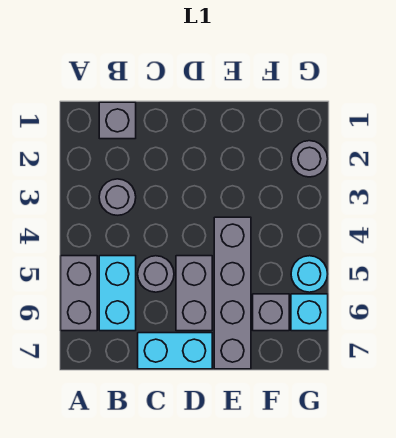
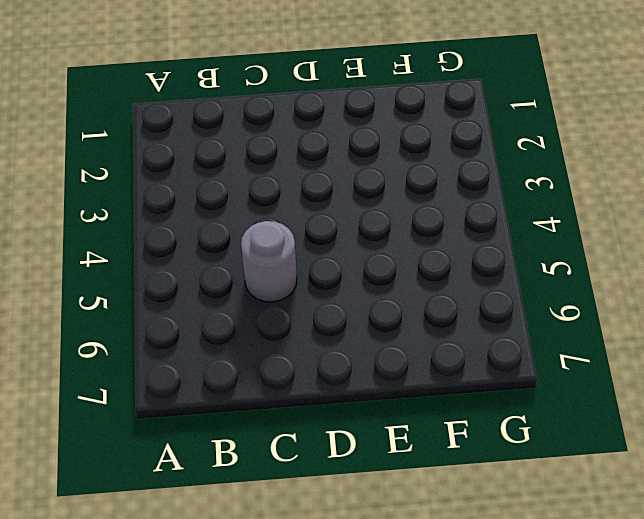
none -> grey 1x2 brick [61,256,97,331]
none -> grey 1x1 brick [99,102,136,139]
none -> grey 1x1 round brick [99,179,136,215]

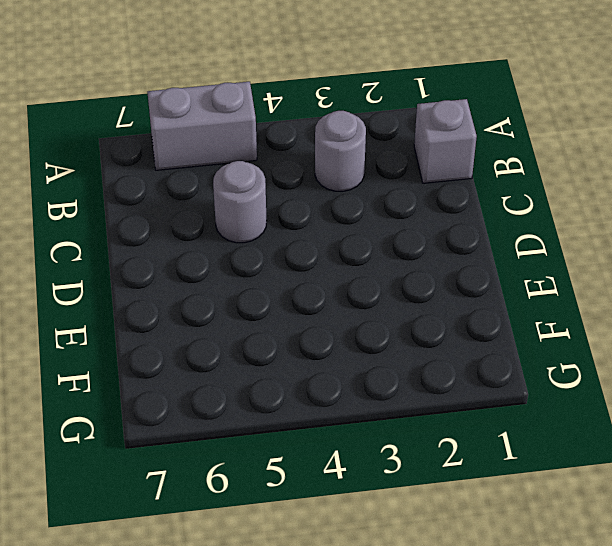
none -> cyan 1x2 brick [99,256,136,331]
none -> cyan 1x2 brick [138,333,212,369]
none -> grey 1x2 brick [176,256,212,331]

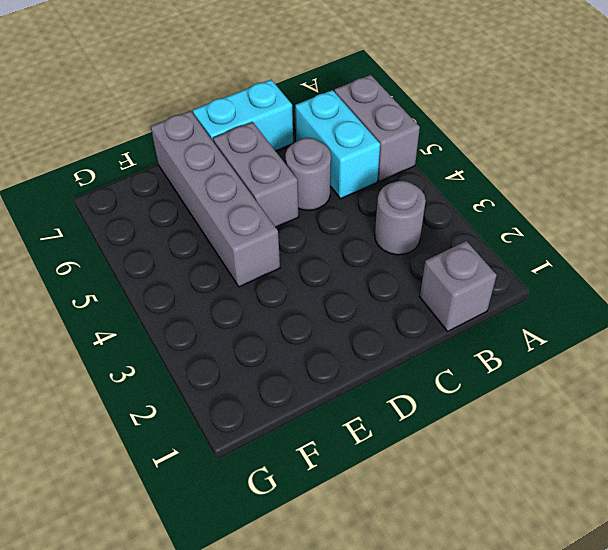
none -> grey 1x1 brick [253,294,289,331]
none -> grey 1x1 round brick [291,141,328,177]
none -> cyan 1x1 round brick [291,256,328,292]

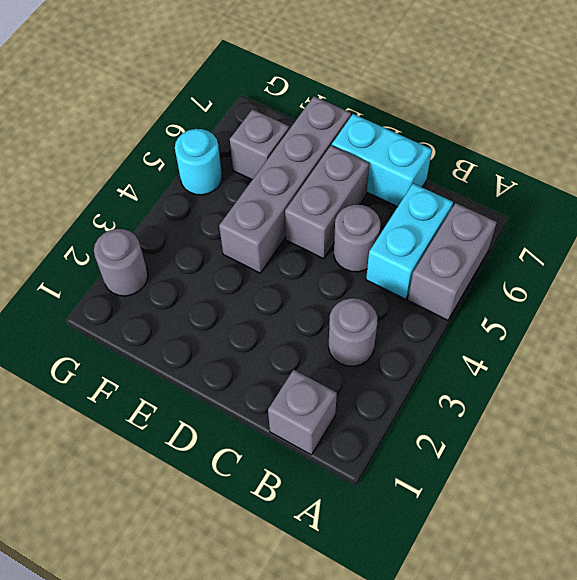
none -> cyan 1x1 brick [291,294,328,331]

